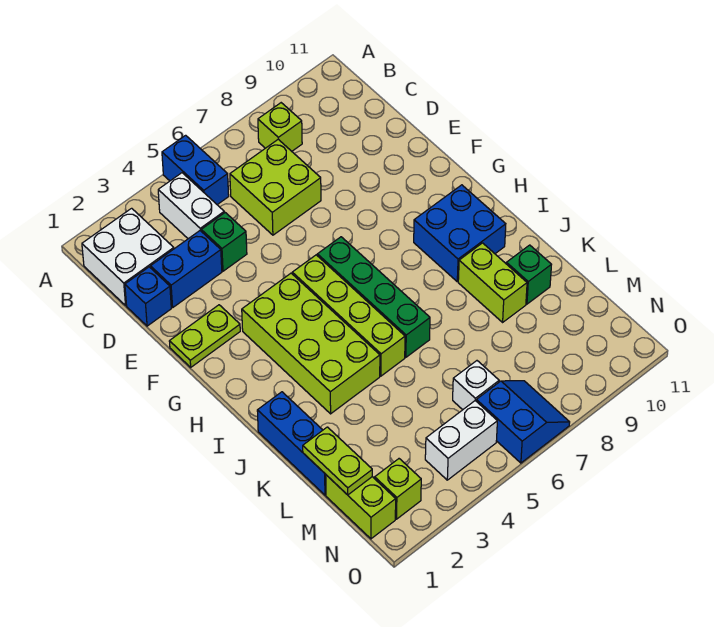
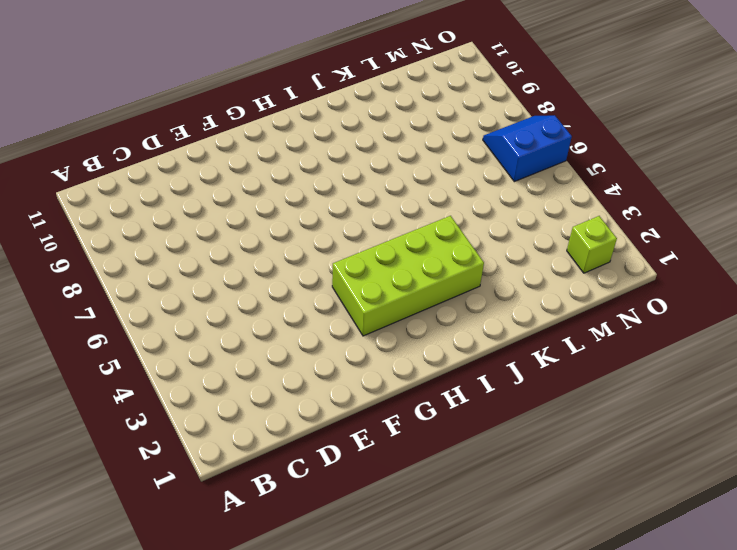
none -> blue 1x2 brick [162,135,229,205]
none -> white 2x2 brick [82,208,174,305]
none -> white 1x2 brick [158,173,224,239]

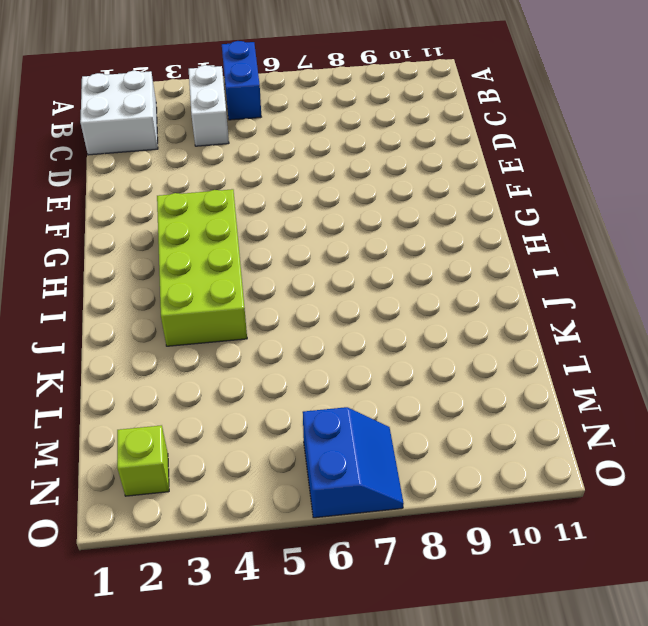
none -> lime 1x1 brick [258,103,302,151]
none -> lime 2x2 brick [230,139,321,235]
none -> blue 1x1 brick [125,267,171,326]

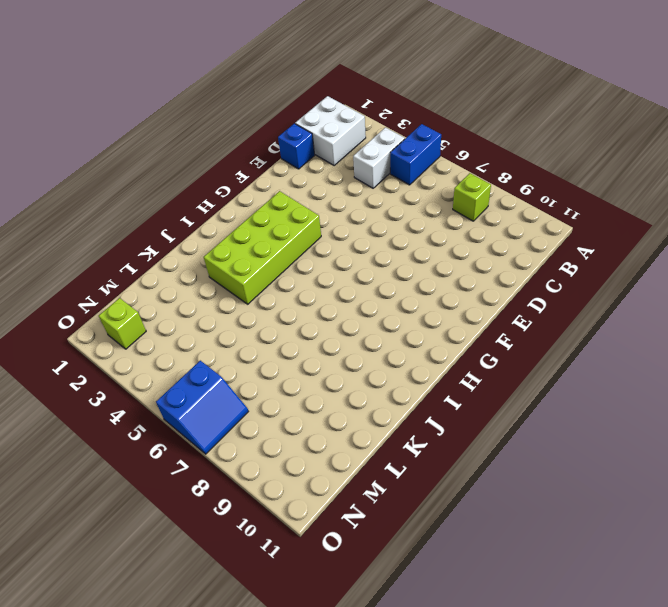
none -> lime 2x2 brick [230,139,321,235]
none -> blue 1x2 brick [151,231,222,308]
none -> green 1x1 brick [201,213,247,271]

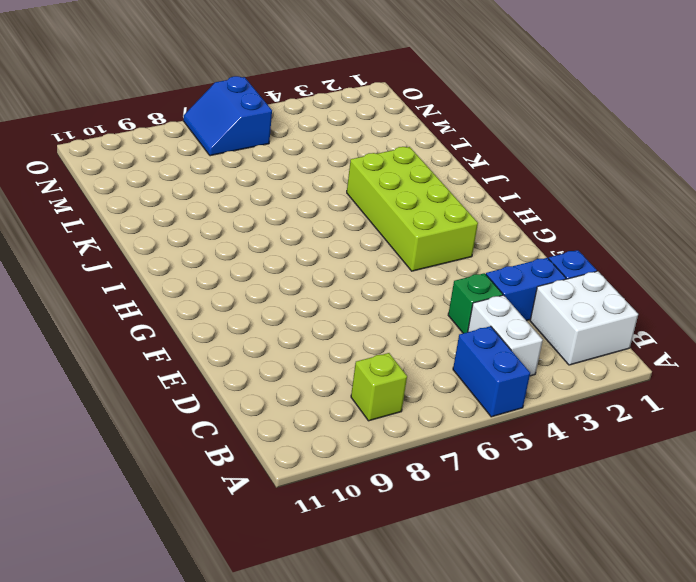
none -> lime 2x2 brick [230,139,321,235]
none -> lime 1x2 plate [169,305,240,367]
none -> lime 1x4 brick [292,255,405,376]

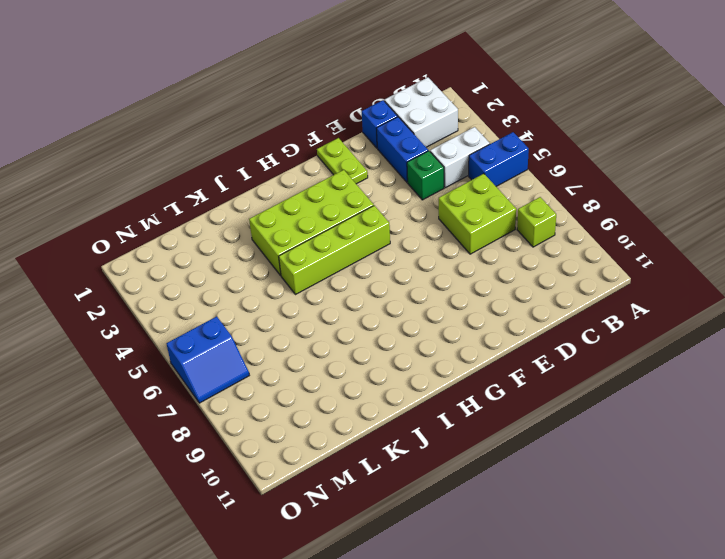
none -> green 1x4 brick [317,237,430,357]
none -> blue 2x2 brick [414,185,506,282]
none -> blue 1x3 brick [257,392,326,495]

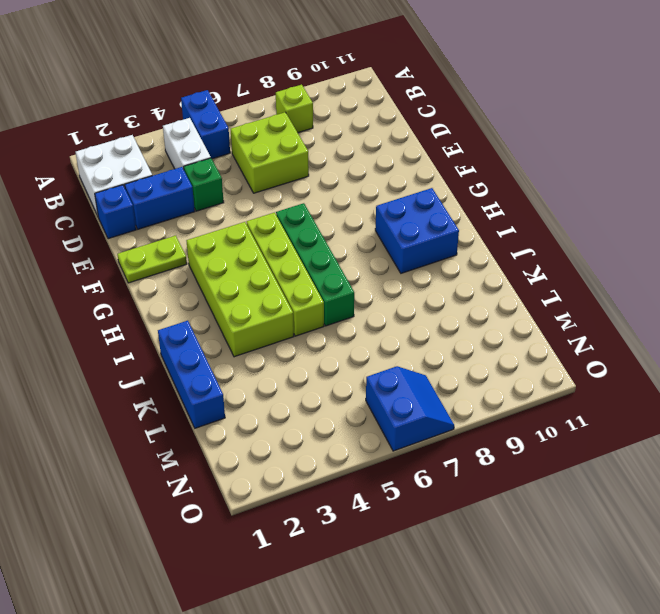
none -> lime 1x2 brick [458,243,527,322]
none -> green 1x1 brick [506,245,551,304]
none -> lime 1x2 brick [326,475,396,539]

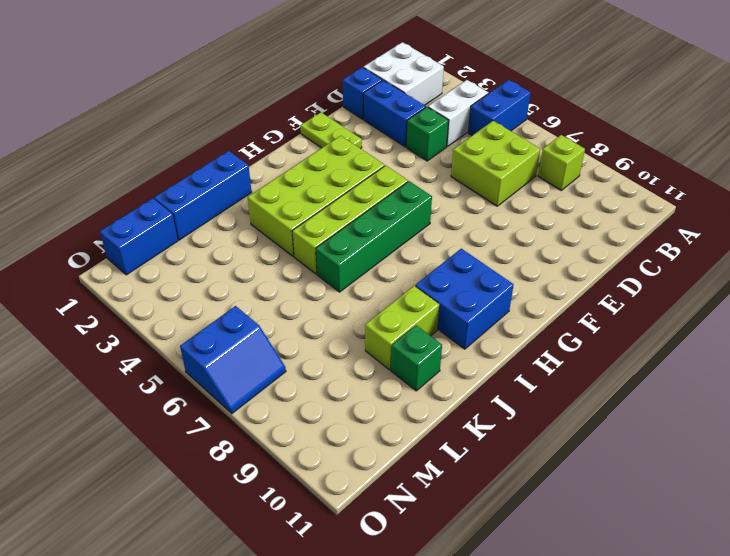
blue 1x2 brick [100,198,178,275] -> lime 1x2 brick [326,475,396,539]
none -> white 1x1 brick [453,361,499,410]
none -> lime 1x1 brick [375,459,421,519]
none -> white 1x2 brick [425,401,497,480]

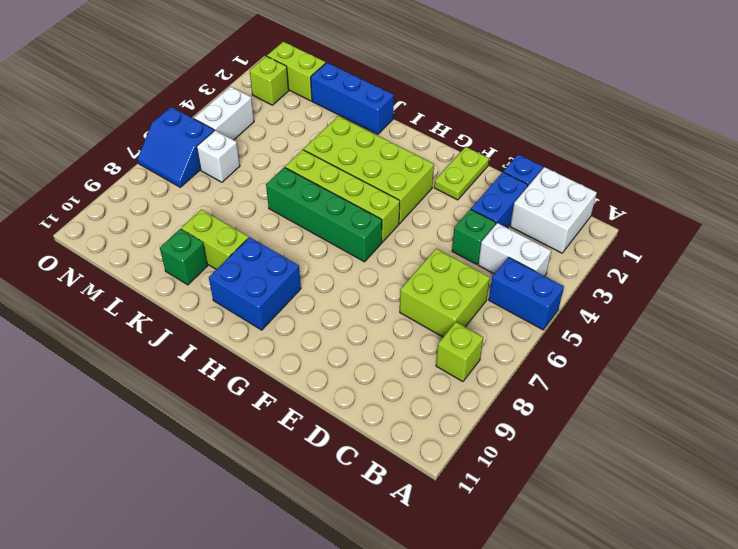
none -> lime 1x2 plate [303,427,372,495]

